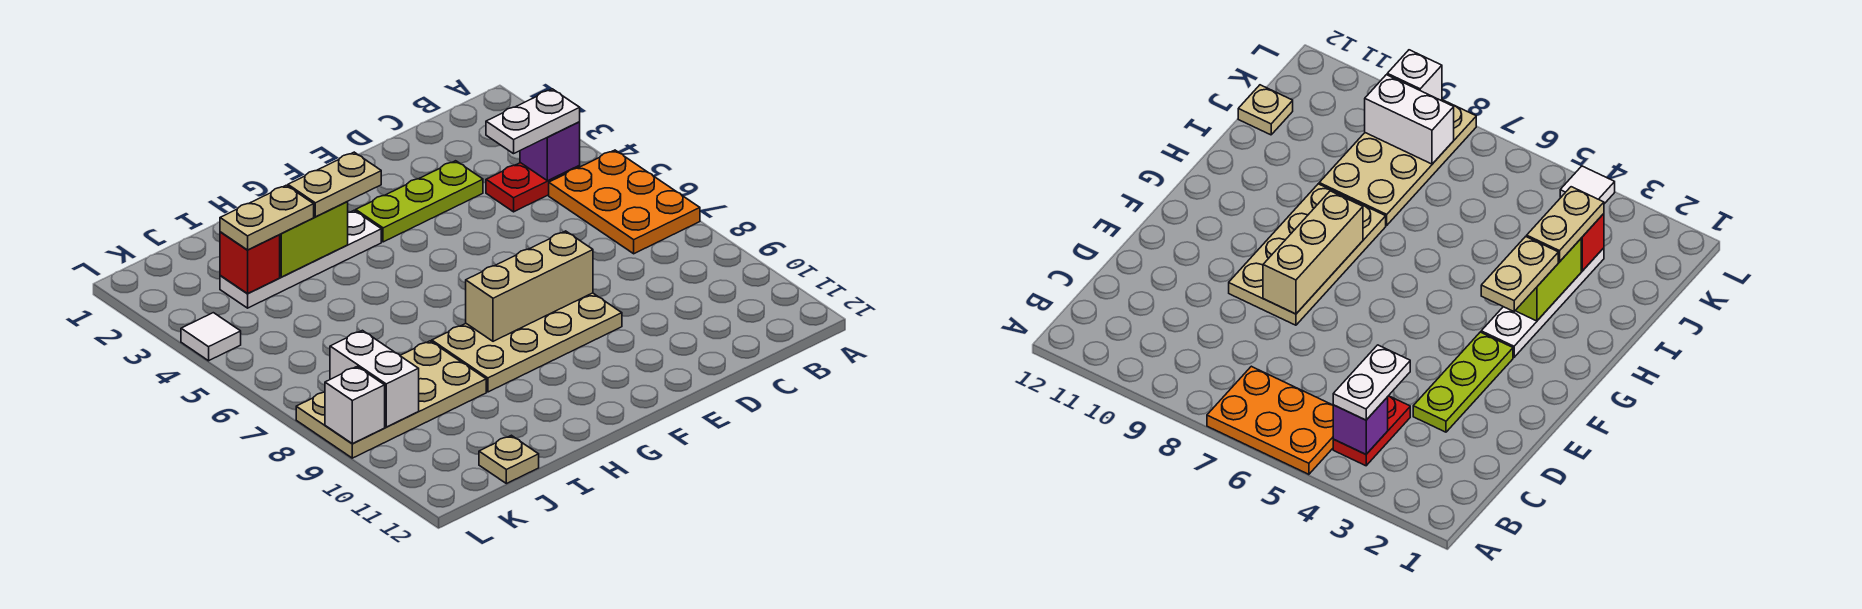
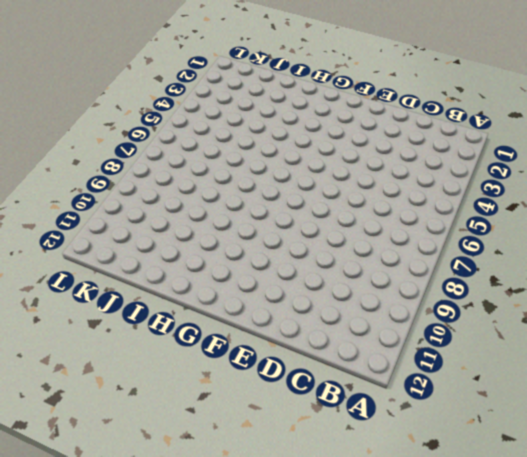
none -> orange 2x3 plate [549,150,700,254]
none -> red 1x2 plate [486,163,580,212]
none -> lime 1x3 plate [356,161,483,242]

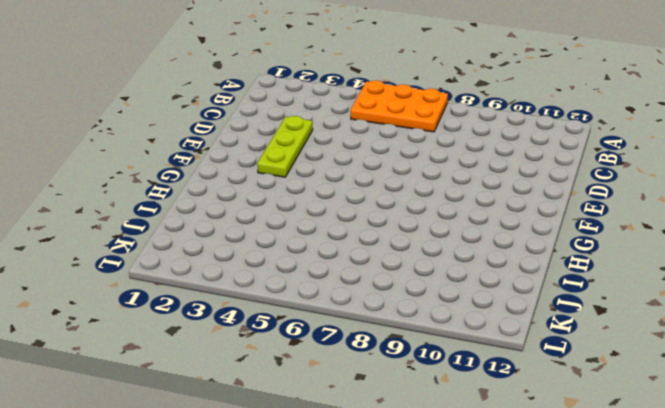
none -> red 1x2 plate [486,163,580,212]
none -> tan 2x4 plate [432,293,622,392]
none -> white 1x4 plate [220,211,381,308]

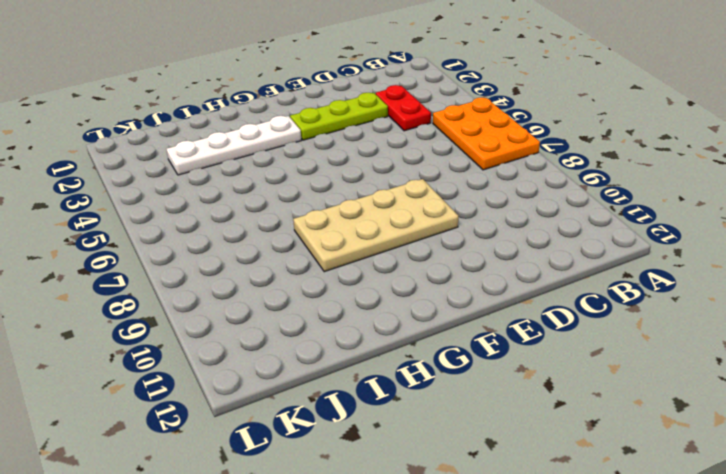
red 1x2 plate [376,85,431,131] -> red 1x2 plate turned to [486,163,580,212]
none -> tan 2x4 plate [296,341,486,458]
none -> tan 1x1 plate [479,435,539,484]
none -> white 1x1 tile [181,313,241,361]

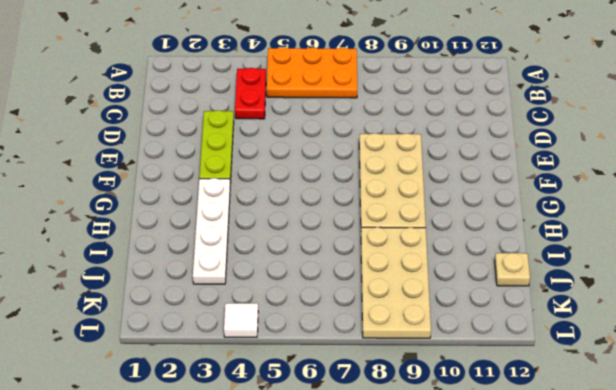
none -> purple 1x1 brick [520,122,580,181]
none -> tan 1x3 brick [466,231,593,341]
none -> lime 1x2 brick [280,202,348,277]

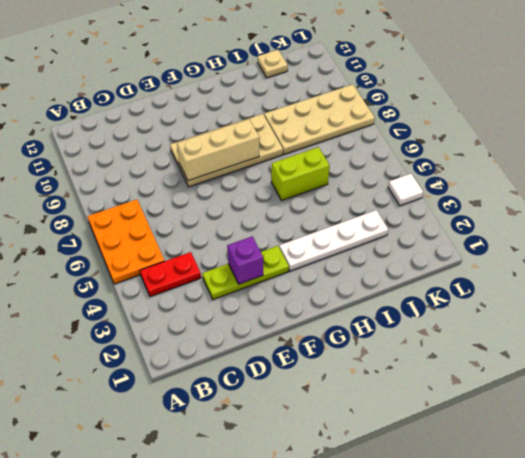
purple 1x1 brick [227,236,263,284] -> purple 1x1 brick moved to [520,122,580,181]
lime 1x2 brick [271,147,330,201] -> lime 1x2 brick moved to [280,202,348,277]
none -> red 1x1 brick [220,232,280,294]
none -> white 1x2 brick [330,330,419,427]
none -> white 1x1 brick [325,367,385,444]

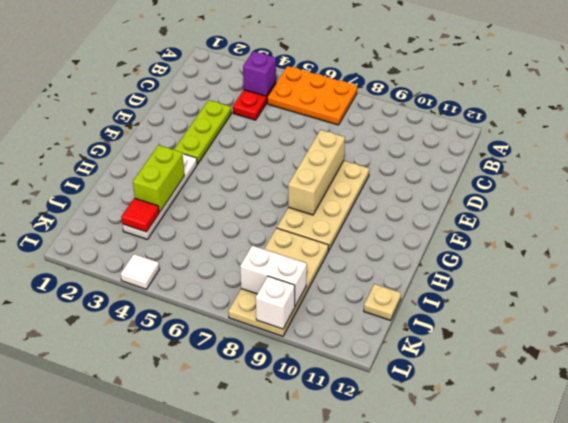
red 1x1 tile [121,198,159,232] -> red 1x1 brick [220,232,280,294]
none -> white 1x2 plate [486,89,580,154]
none -> tan 1x2 plate [288,152,381,217]
none -> tan 1x2 plate [220,185,314,250]

